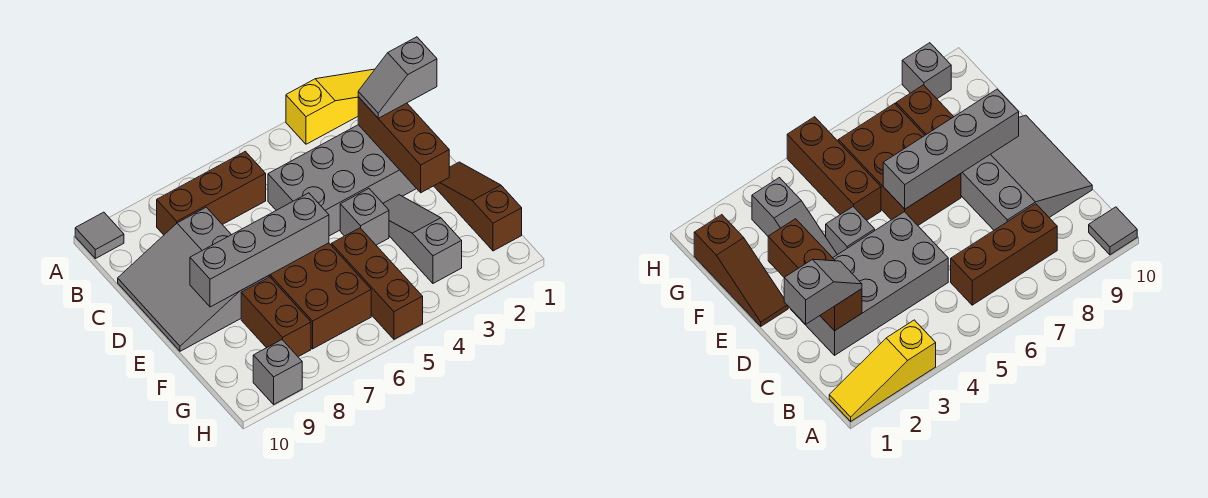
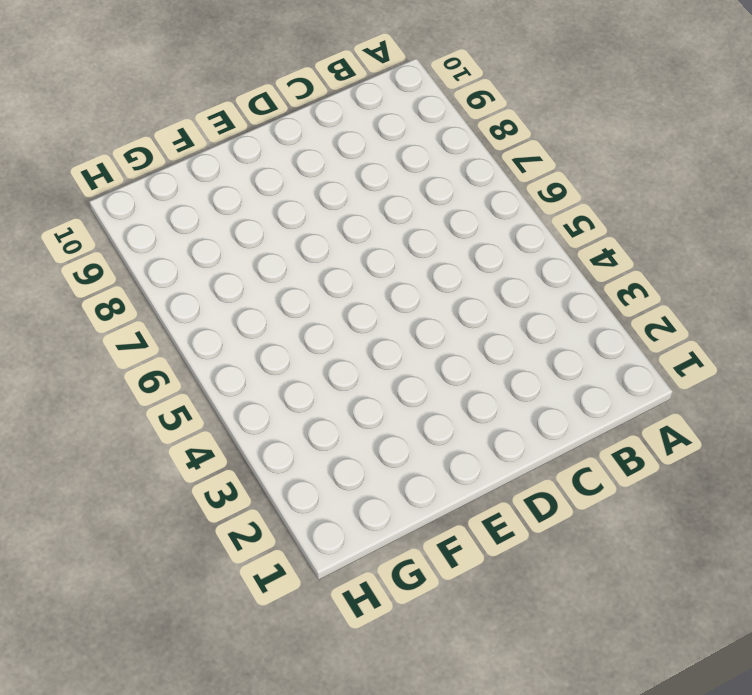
none -> yellow 1x3 slope [286,69,375,144]
none -> grey 1x1 tile [75,212,124,259]
none -> brown 1x3 brick [157,151,266,235]

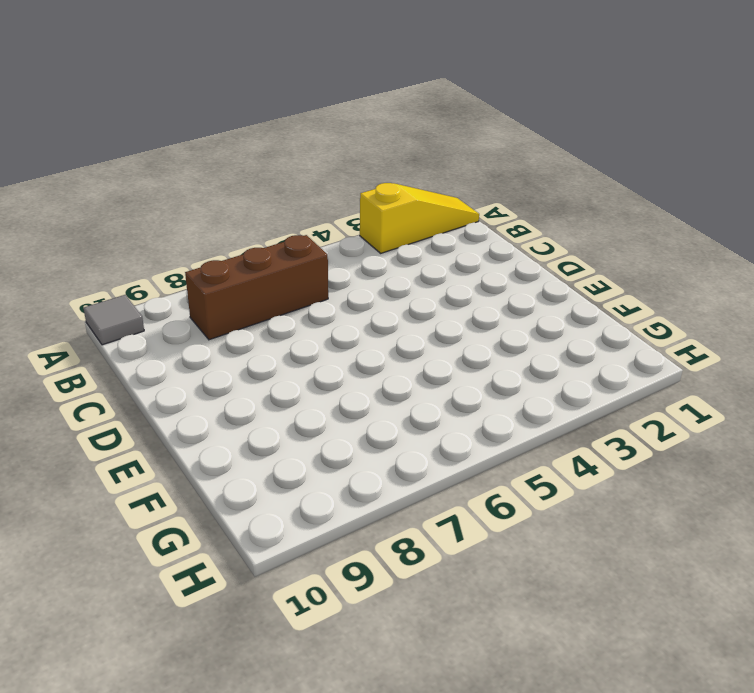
none -> grey 2x4 brick [268,125,417,236]
none -> grey 3x3 slope [118,207,269,351]
none -> brown 1x3 slope [434,162,522,251]

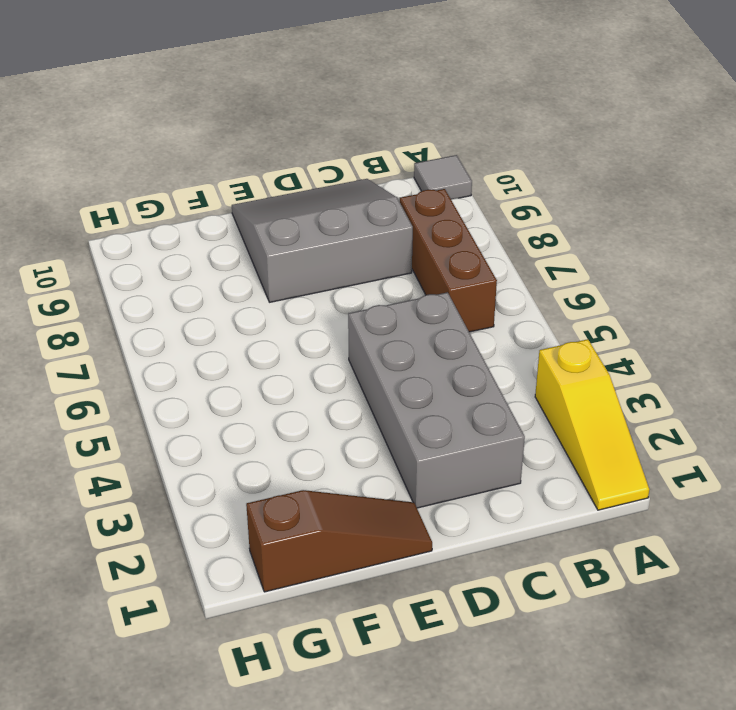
none -> grey 1x3 slope [383,195,462,283]
none -> grey 1x1 brick [340,189,389,245]
none -> brown 2x3 brick [269,243,371,349]

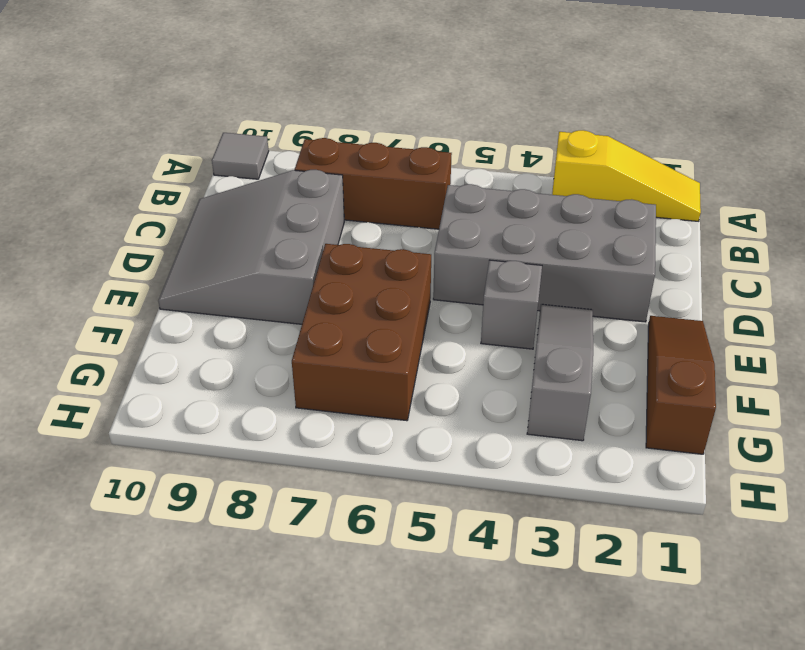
none -> brown 1x3 brick [331,228,423,339]
none -> brown 1x2 brick [241,277,311,357]
none -> grey 1x1 brick [253,340,302,404]

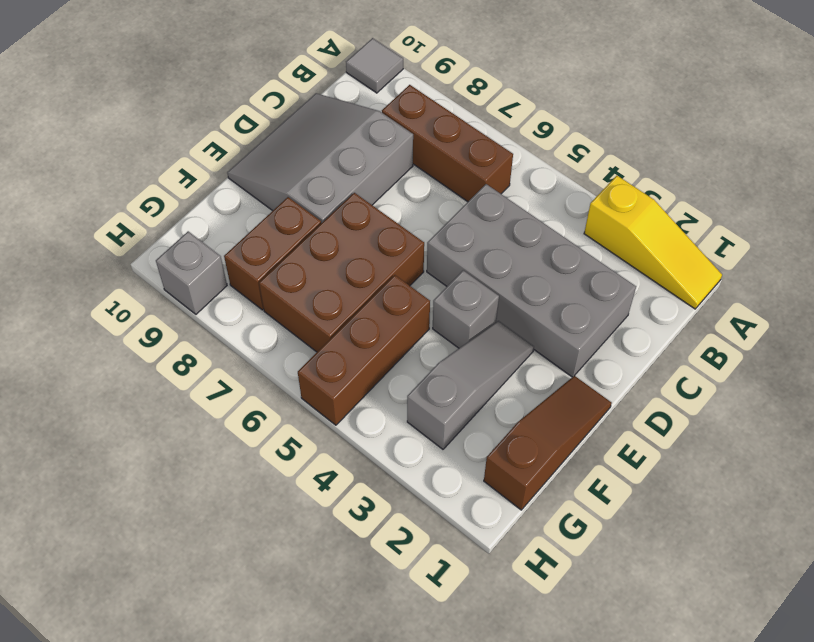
none -> brown 1x3 brick [358,97,449,193]
none -> grey 1x4 brick [190,193,329,307]
none -> grey 1x2 slope [358,37,437,118]

